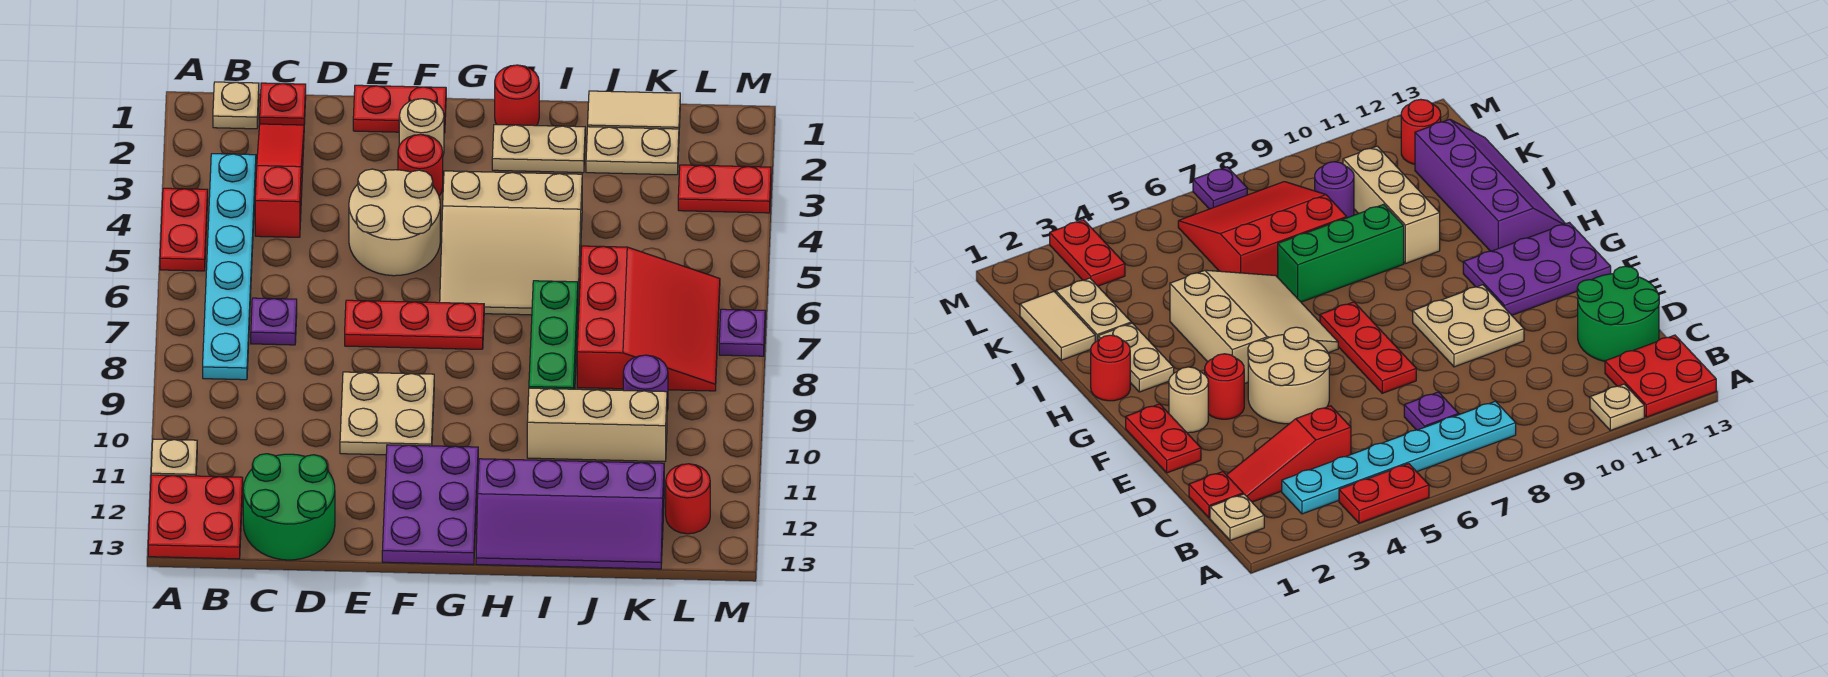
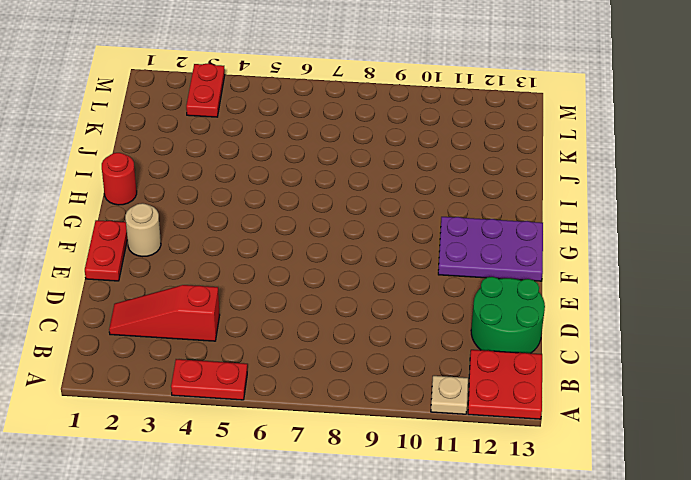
none -> tan 1x1 plate [213,82,259,129]
none -> cyan 1x6 plate [203,154,256,380]
none -> red 1x1 plate [260,83,306,125]

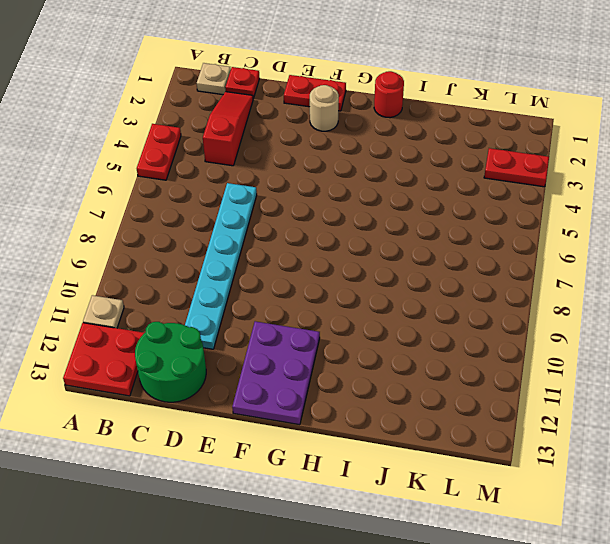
cyan 1x6 plate [185,183,257,349] -> cyan 1x6 plate moved to [203,154,256,380]
none -> purple 1x1 plate [251,298,297,345]
none -> tan 2x2 round brick [349,169,440,276]
none -> red 1x3 plate [345,300,484,349]

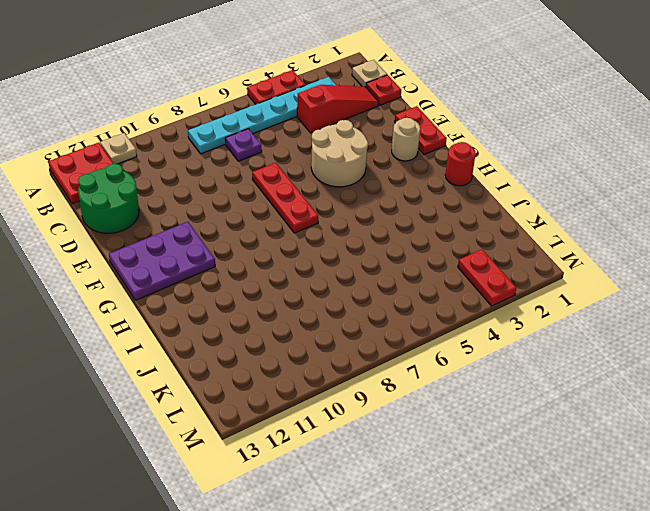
none -> tan 2x2 plate [340,372,434,455]
none -> red 1x1 round brick [398,134,443,196]
none -> tan 3x3 slope [440,171,582,315]

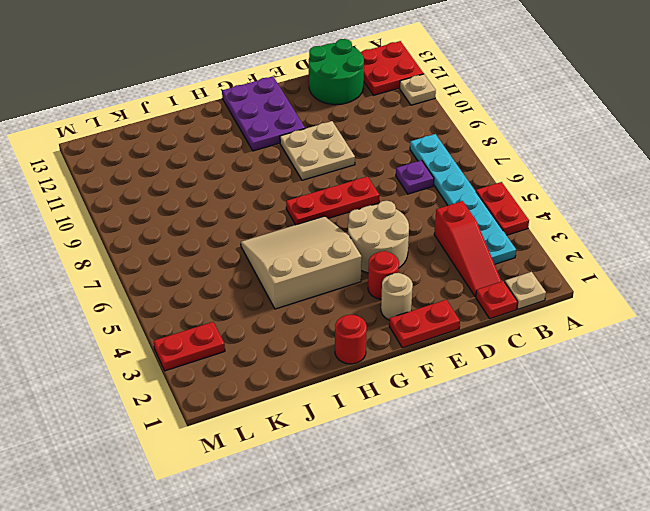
none -> tan 1x2 plate [492,125,585,173]
none -> purple 2x4 slope [476,459,664,569]
none -> green 1x3 brick [529,281,578,389]

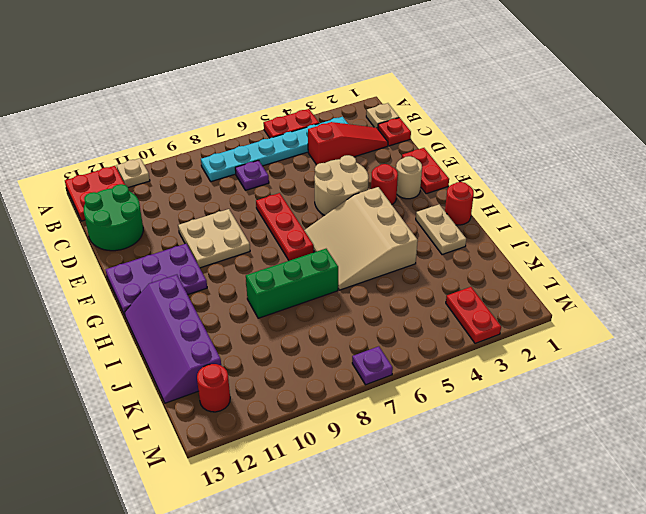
none -> tan 1x3 brick [527,388,667,461]
none -> tan 1x2 tile [588,91,680,129]
none -> tan 1x2 plate [586,127,679,175]

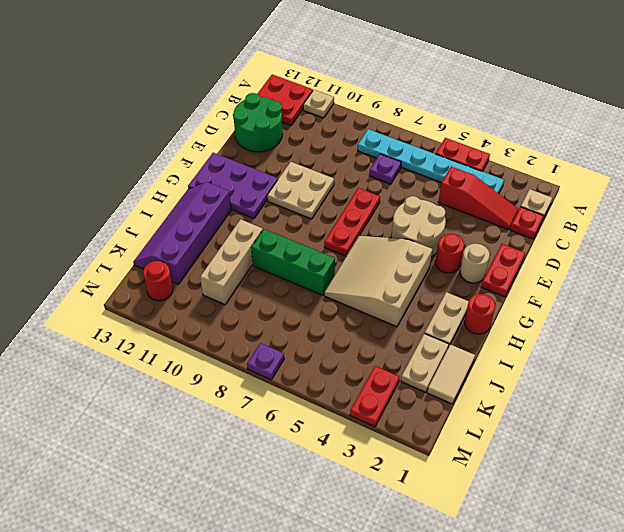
none -> red 3x3 slope [577,246,720,391]
none -> purple 1x1 round brick [623,355,668,410]

